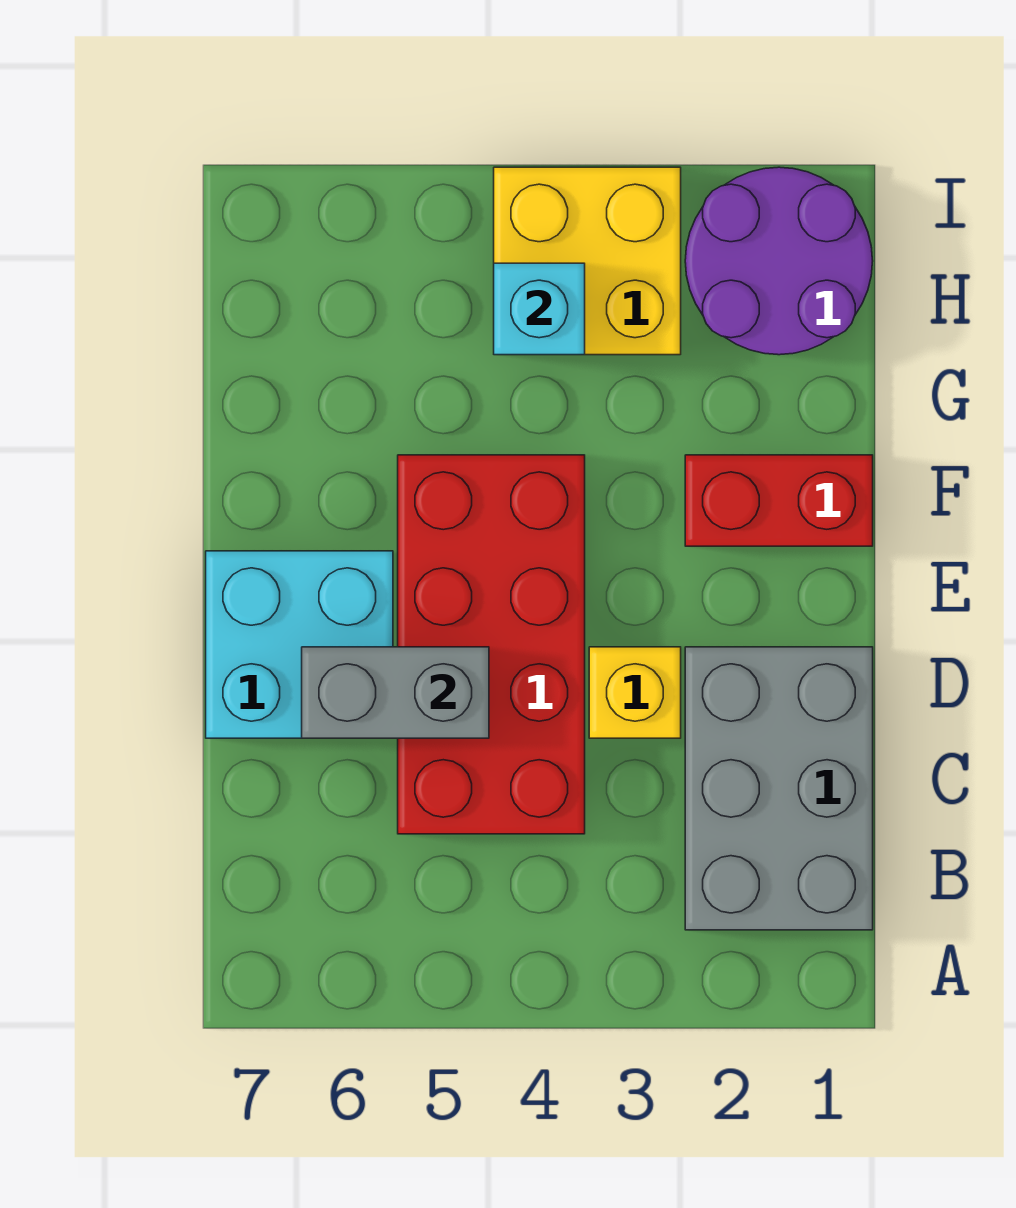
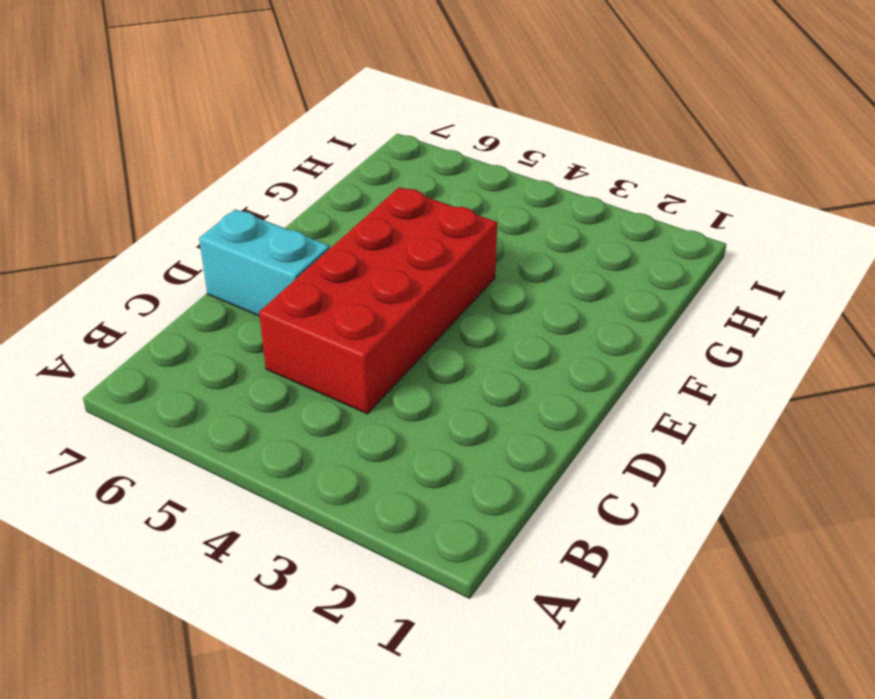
cyan 1x2 brick [199,209,330,316] -> cyan 2x2 brick [206,551,393,738]
none -> grey 2x3 brick [685,647,873,930]
none -> yellow 1x1 brick [589,647,681,738]

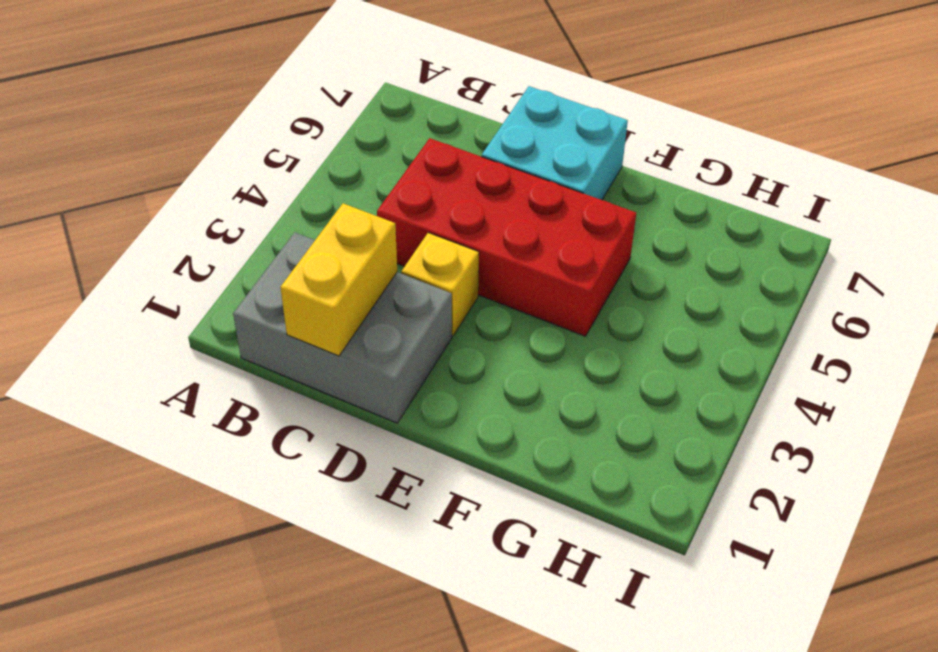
yellow 1x2 brick [280,203,397,356] -> none
none -> red 1x2 brick [685,455,873,546]
none -> purple 2x2 round brick [685,167,873,355]

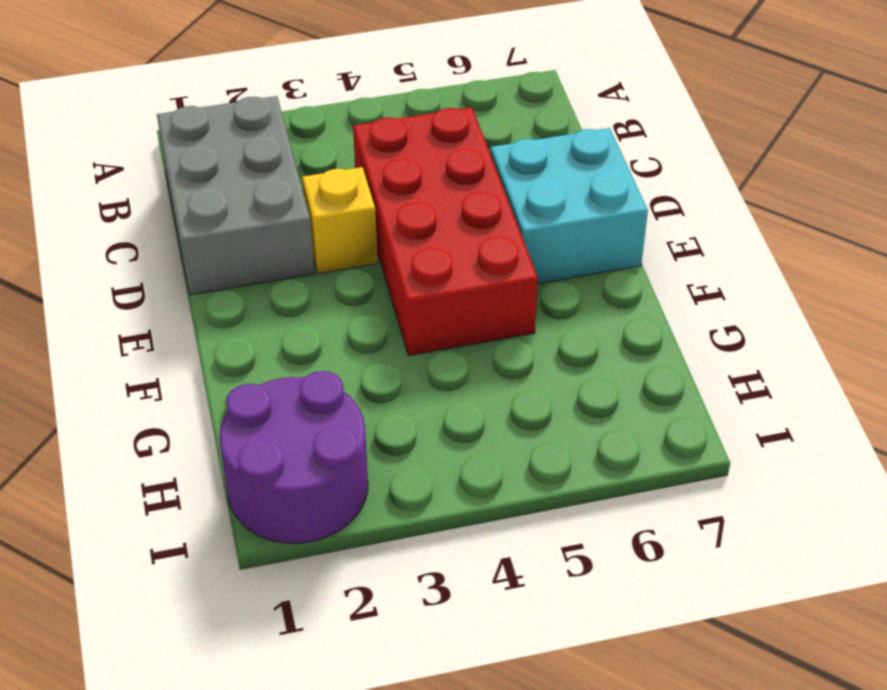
none -> red 1x2 brick [685,455,873,546]
none -> yellow 2x2 brick [494,167,681,355]

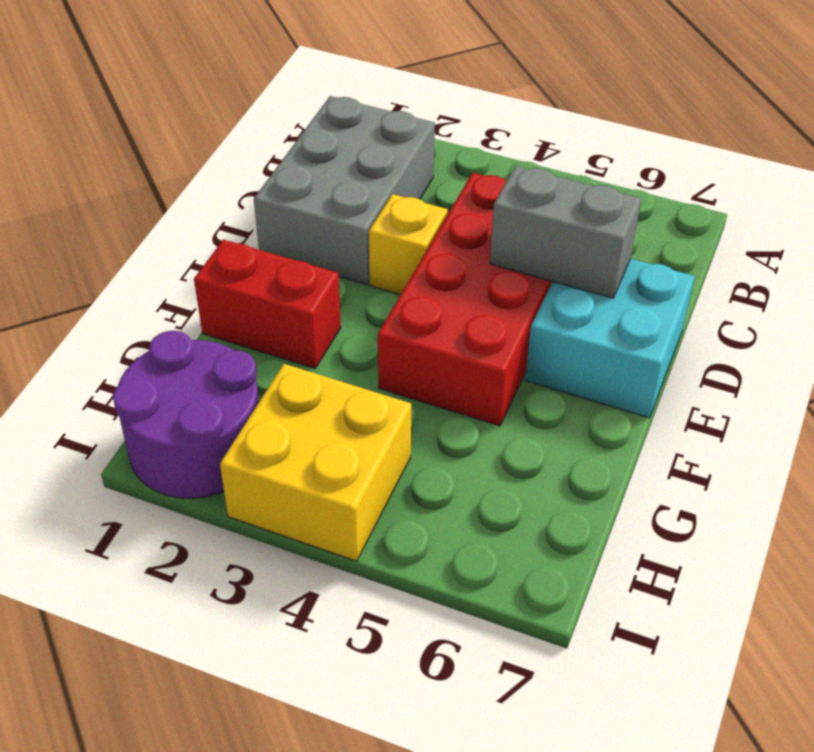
none -> cyan 1x1 brick [494,263,585,355]

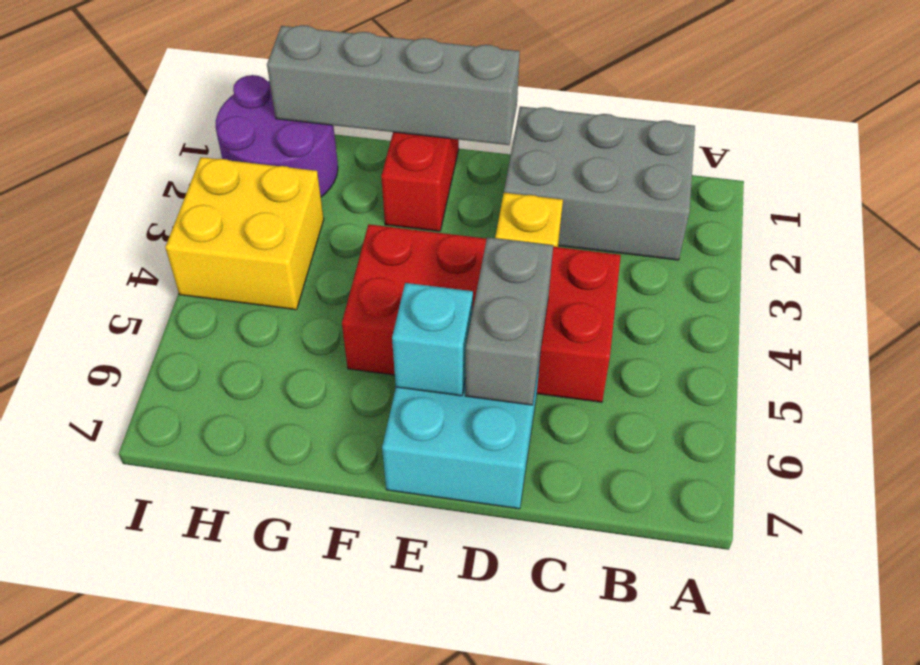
grey 1x4 brick [267,25,520,145] -> none
cyan 1x1 brick [392,283,473,396] -> cyan 1x1 brick moved to [494,263,585,355]

